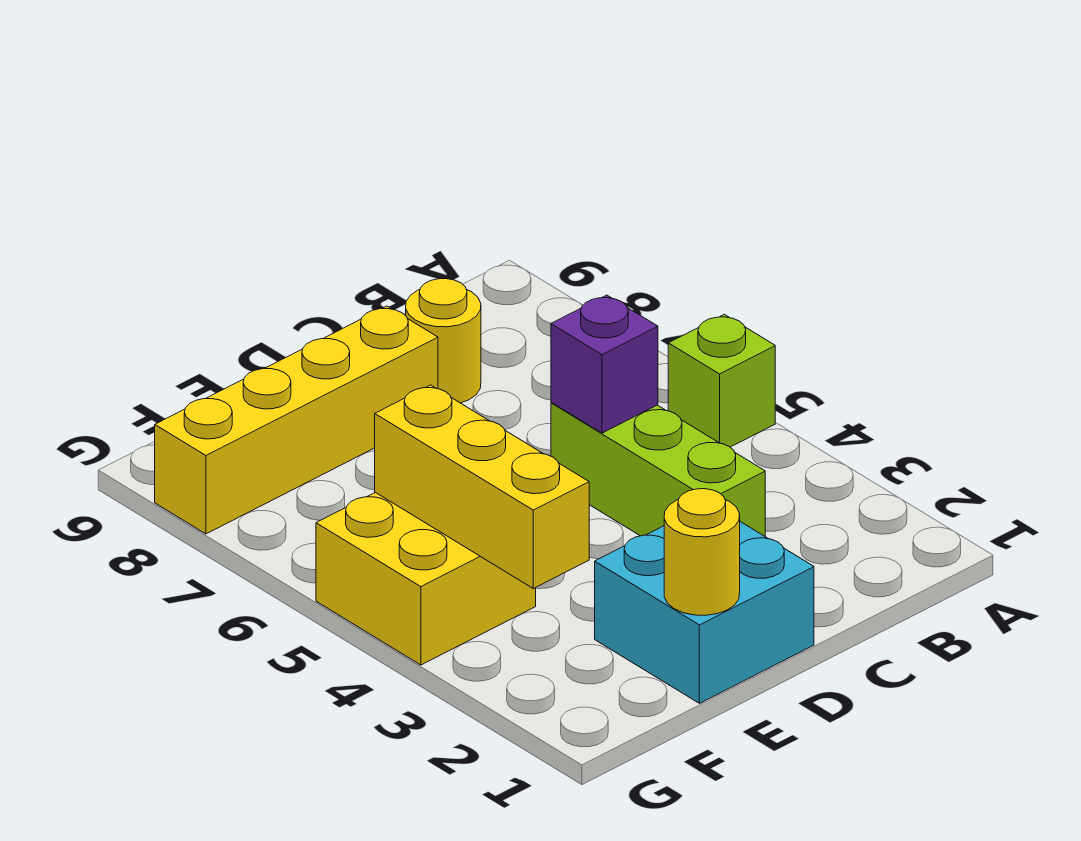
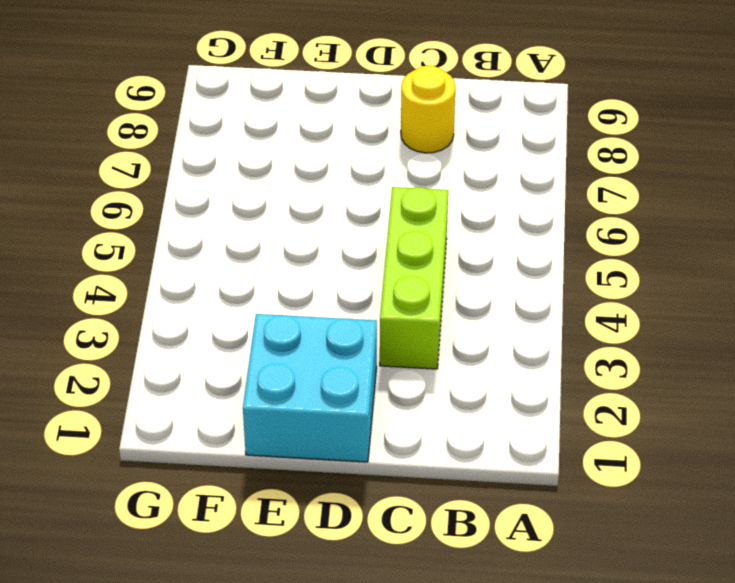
none -> lime 1x1 brick [668,314,775,447]
none -> yellow 1x4 brick [155,306,438,534]

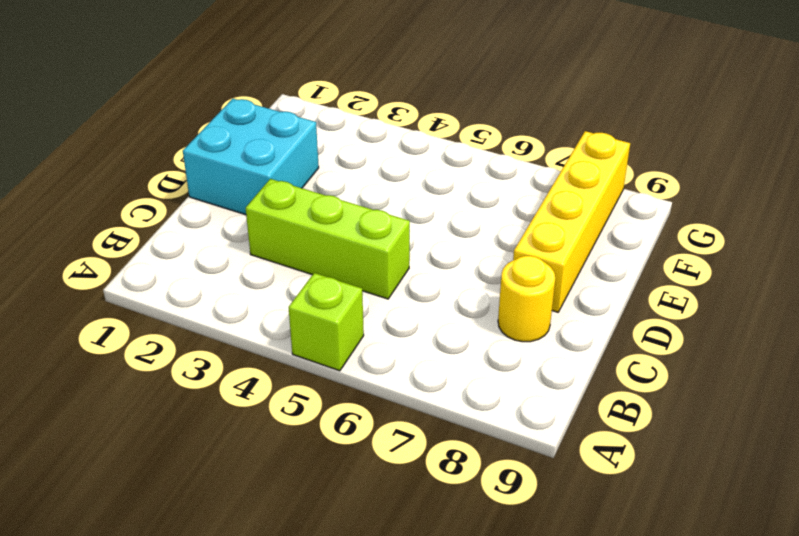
none -> yellow 2x2 brick [316,492,536,665]
none -> purple 1x1 brick [551,295,658,433]

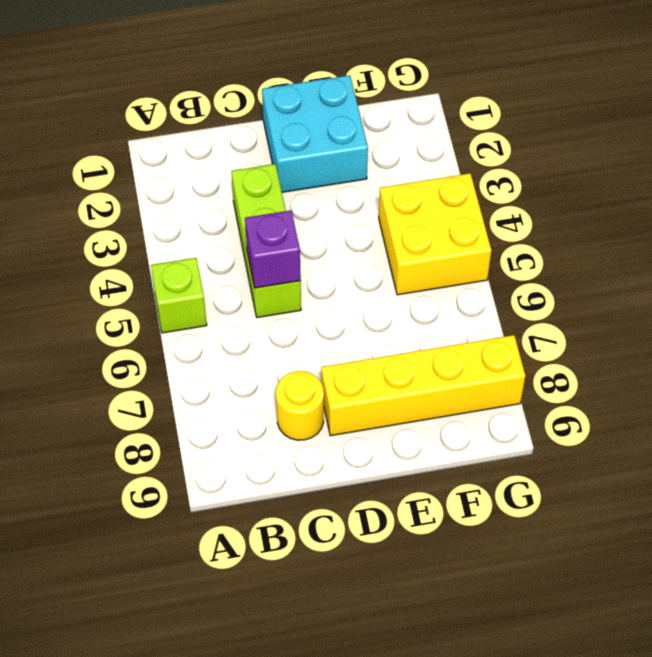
none -> yellow 1x1 round brick [664,489,740,615]
none -> yellow 1x3 brick [375,385,589,588]

